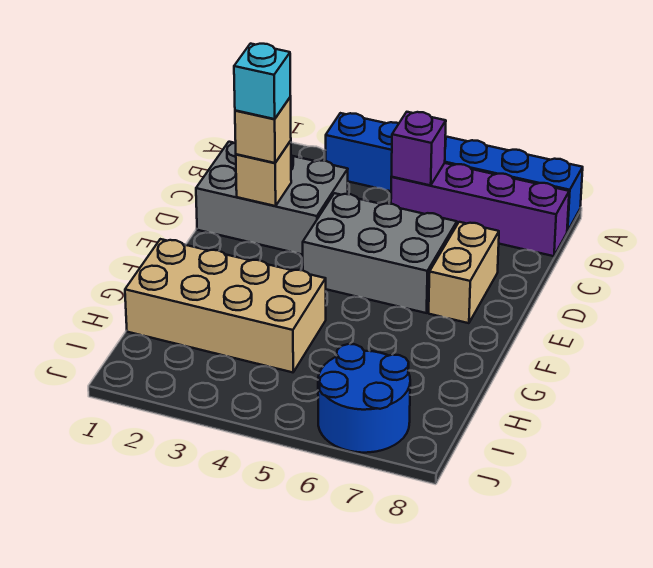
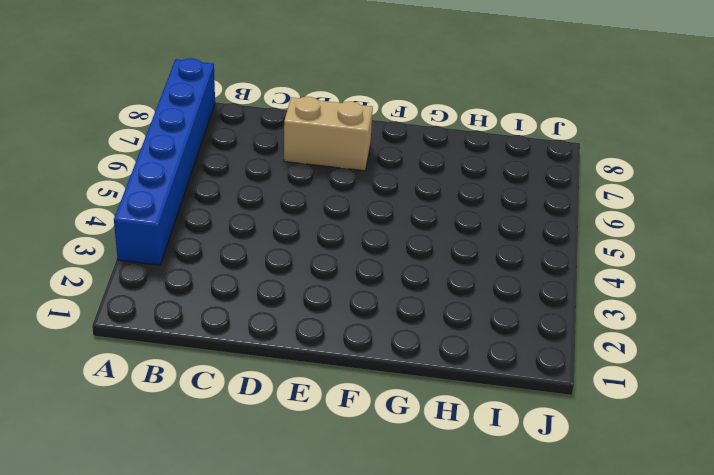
none -> purple 1x4 brick [391,163,569,256]
none -> grey 2x3 brick [196,142,348,255]

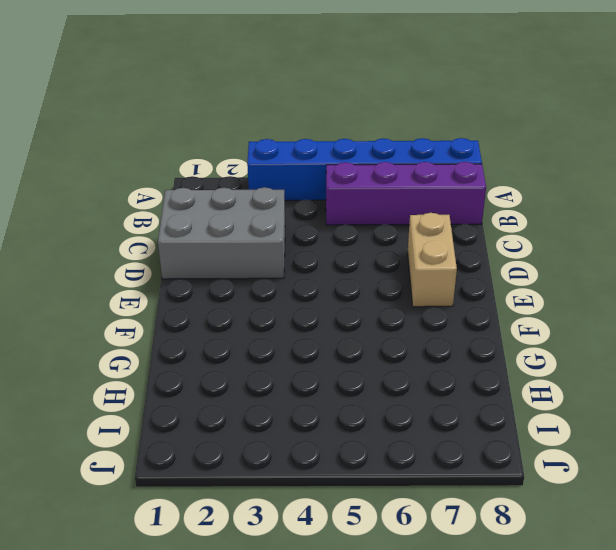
none -> grey 2x3 brick [303,193,457,313]
none -> tan 2x4 brick [125,239,326,372]

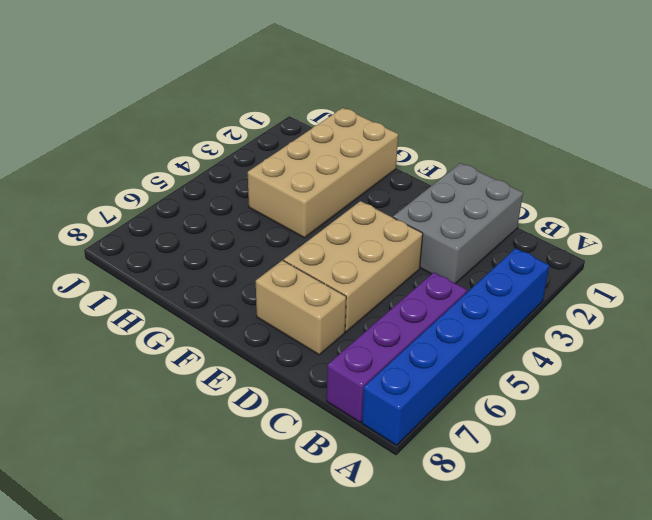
tan 2x3 brick [284,201,423,332] -> grey 2x3 brick [303,193,457,313]
none -> blue 2x2 round brick [318,344,410,453]
none -> purple 1x1 brick [391,112,446,185]

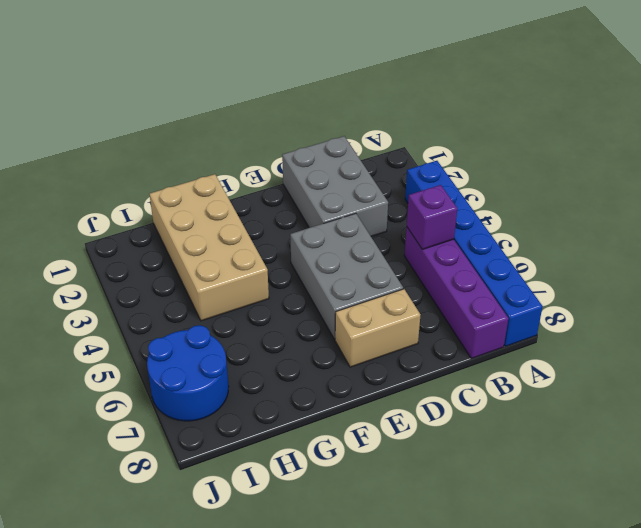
none -> tan 1x1 brick [236,141,291,206]
none -> tan 1x1 brick [235,97,291,163]

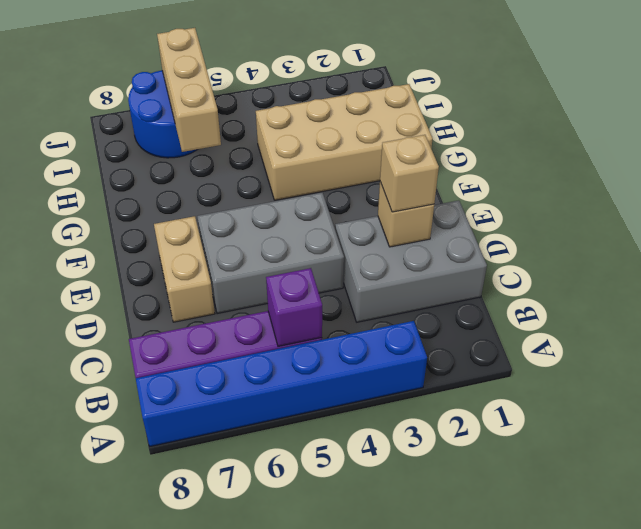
tan 1x3 brick [157,28,221,152] -> none
none -> cyan 1x1 brick [234,44,290,119]

